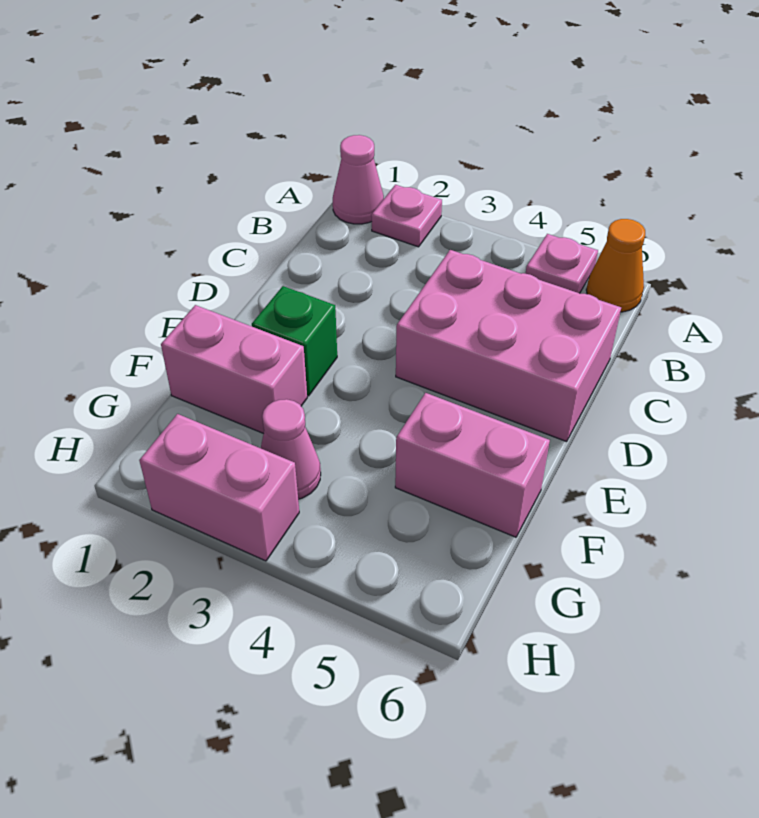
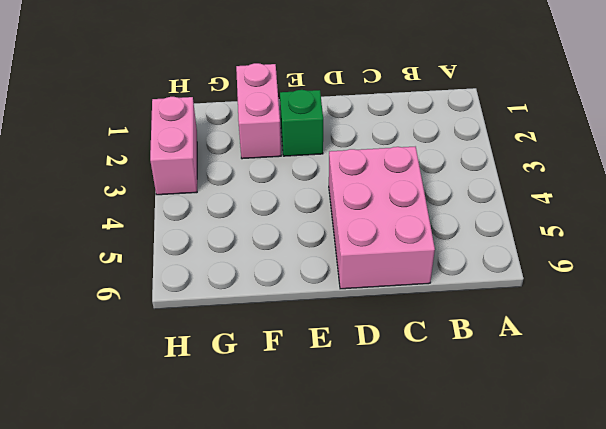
none -> pink 1x1 cone [333,135,384,224]
none -> pink 1x1 plate [371,185,442,247]

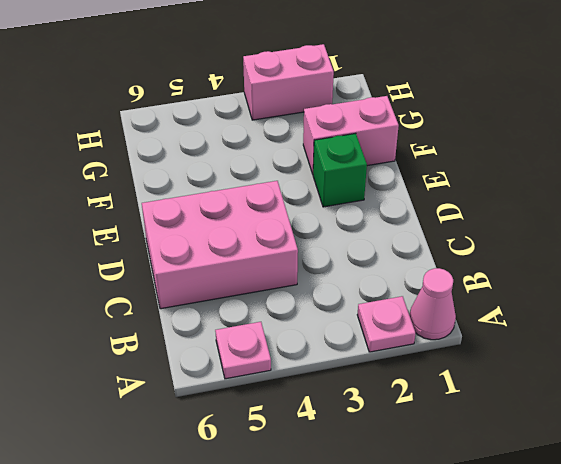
none -> orange 1x1 cone [586,219,645,312]
none -> pink 1x2 brick [395,393,550,537]

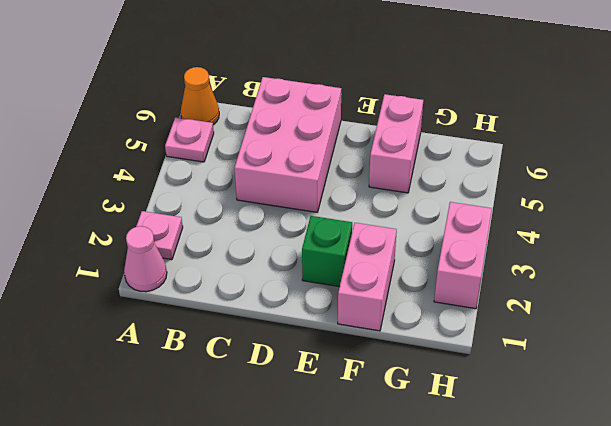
none -> pink 1x1 cone [261,399,321,499]

